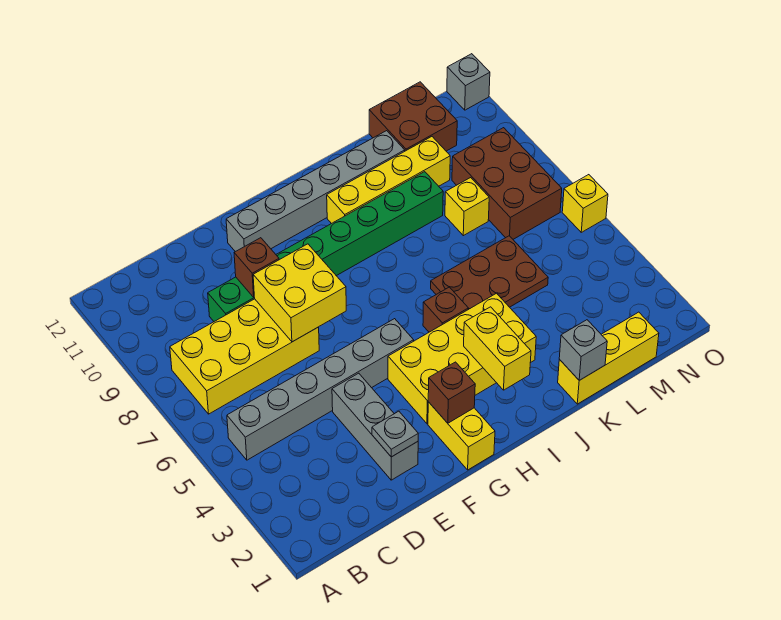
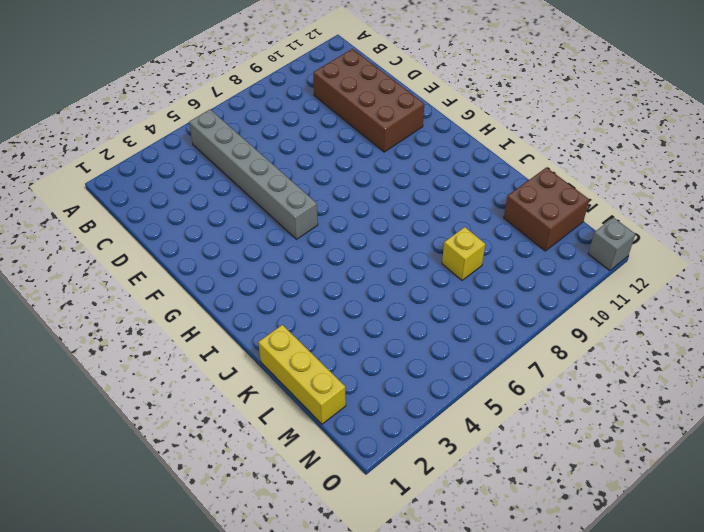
brown 2x4 brick [313,49,424,152] -> grey 1x6 brick [226,131,405,252]
none -> yellow 2x4 brick [170,299,319,414]
none -> green 1x8 brick [208,172,443,321]
none -> grey 1x3 brick [332,373,418,480]

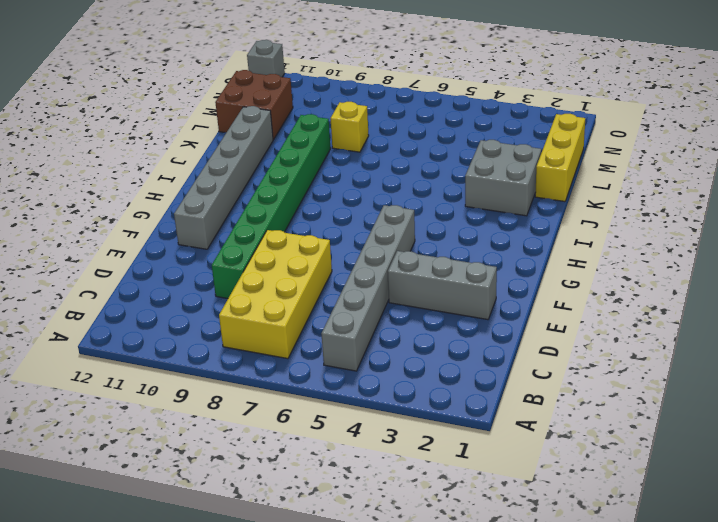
grey 2x2 brick [465,140,541,216] -> yellow 2x4 brick [388,293,536,424]
none -> yellow 1x2 brick [428,402,495,470]
none -> brown 1x1 brick [423,287,468,332]
none -> yellow 1x4 brick [327,137,450,224]

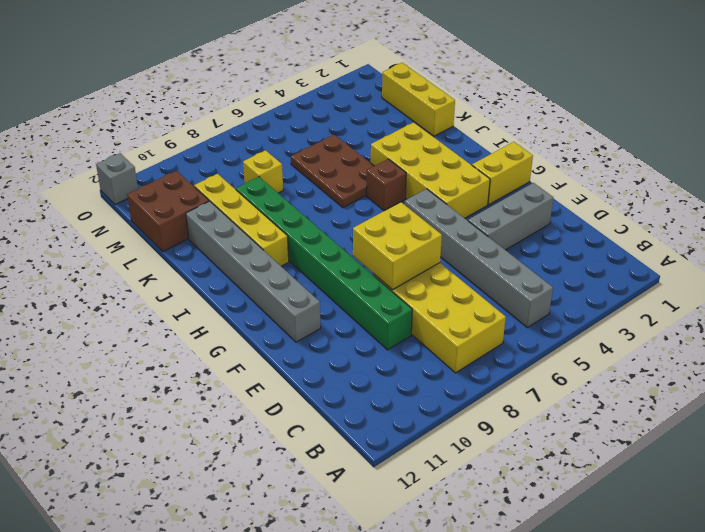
none -> brown 2x3 brick [452,128,562,239]
none -> yellow 1x1 brick [562,175,608,232]
none -> grey 1x1 plate [372,411,418,457]

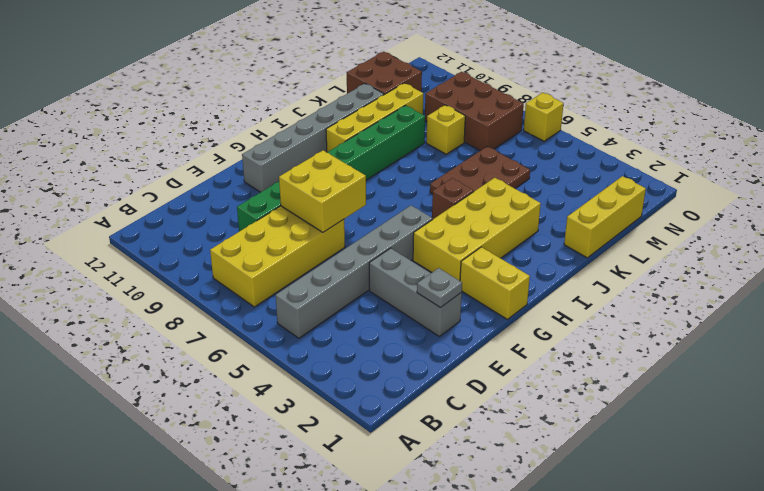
none -> grey 1x1 brick [447,54,490,110]
none -> brown 1x1 brick [234,238,279,297]
none -> brown 1x1 brick [428,362,475,423]

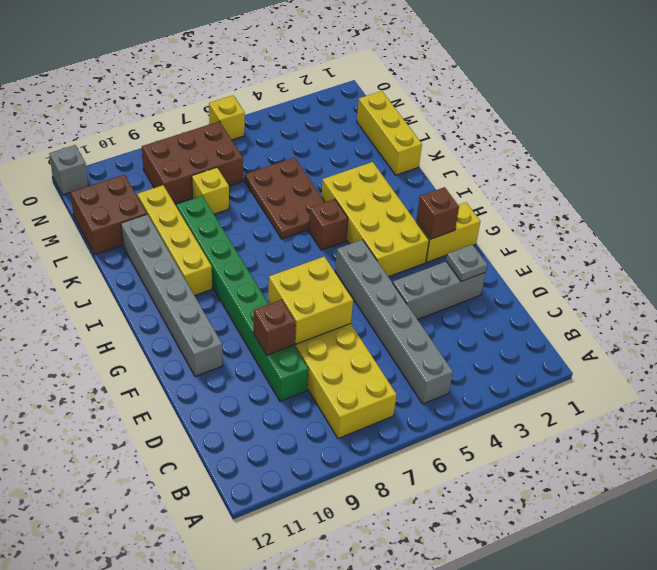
none -> yellow 1x2 brick [464,307,531,390]
none -> grey 1x1 brick [559,320,607,380]

